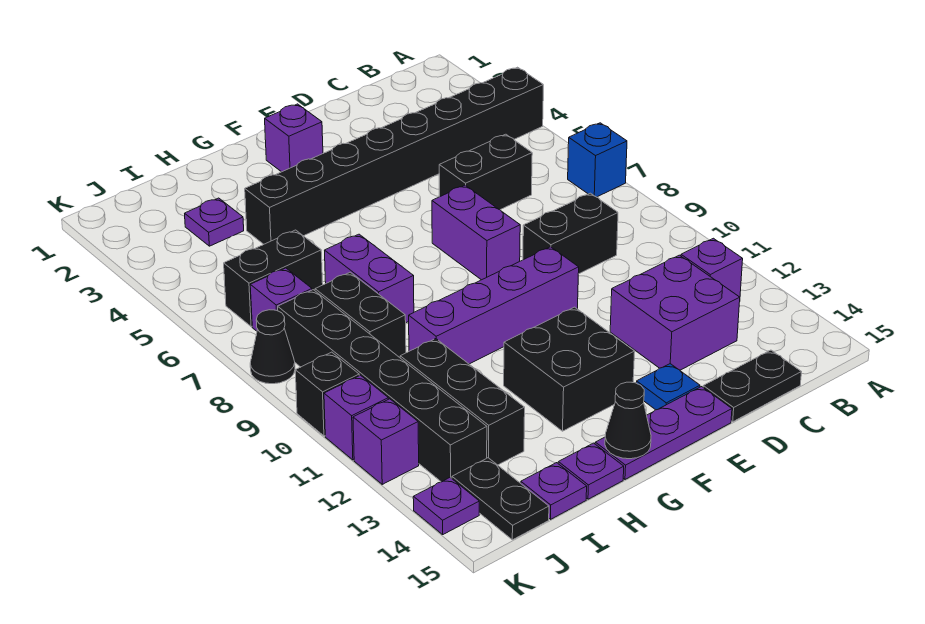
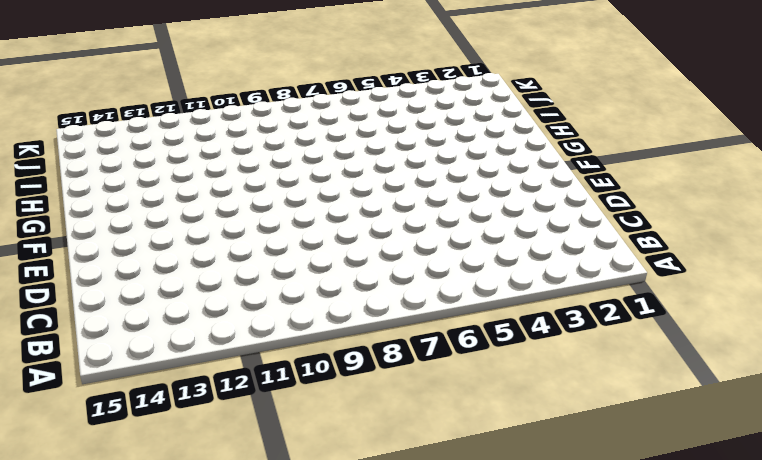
none -> black 1x8 brick [245,67,543,244]
none -> blue 1x1 brick [568,123,627,197]
none -> purple 1x1 brick [681,238,743,297]

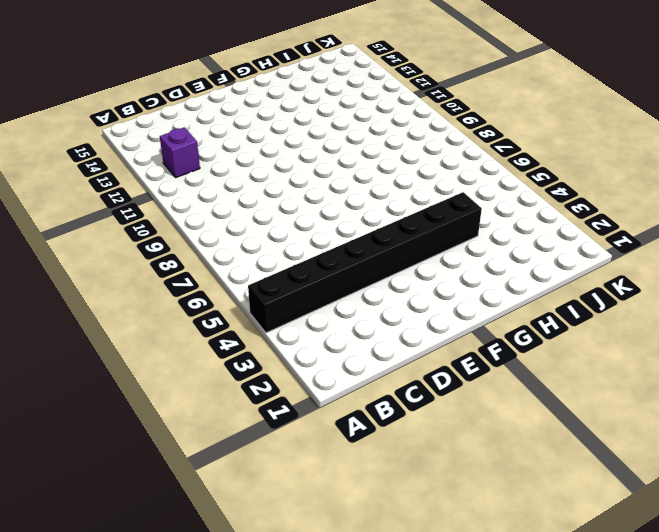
none -> blue 1x1 brick [568,123,627,197]
none -> black 1x2 brick [439,134,532,210]
none -> black 1x2 brick [523,193,618,274]

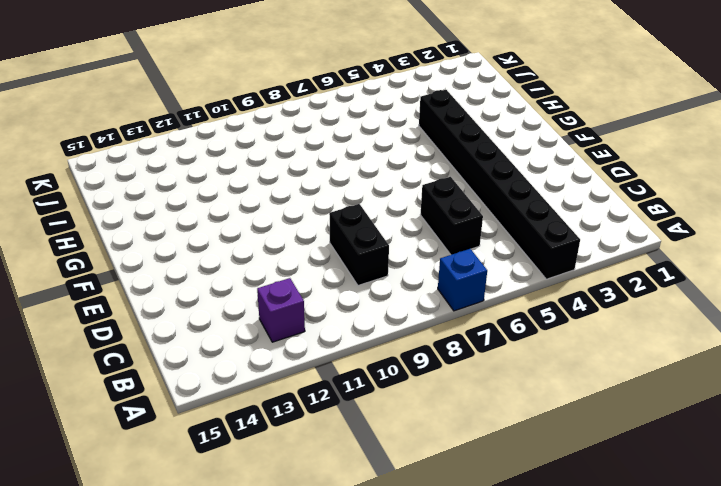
none -> purple 2x2 brick [610,255,740,370]
none -> black 1x2 plate [703,350,801,422]
none -> purple 1x2 brick [432,185,520,280]

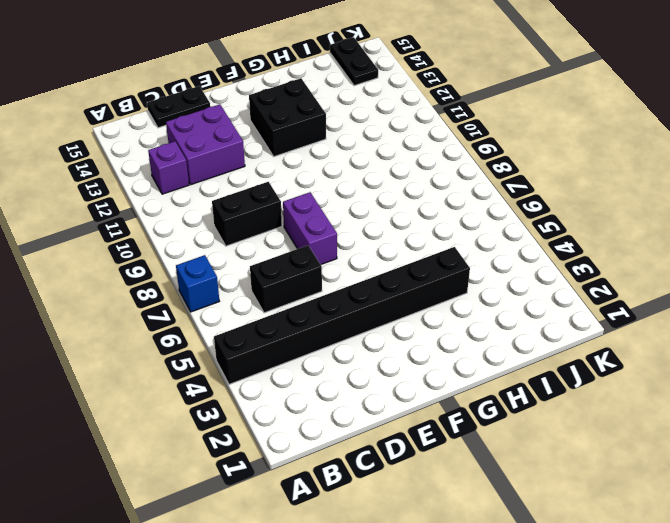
none -> purple 1x4 brick [409,247,579,364]
none -> blue 1x1 plate [636,364,700,410]
none -> purple 1x3 plate [595,387,732,479]

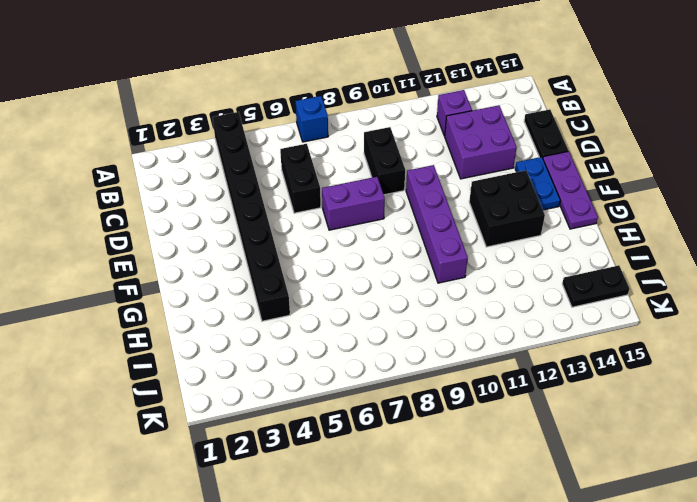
blue 1x2 plate [515,157,560,210] -> blue 1x1 plate [636,364,700,410]
none -> purple 1x1 brick [265,104,323,172]
none -> purple 1x2 brick [325,234,414,323]
none -> purple 1x1 plate [558,443,624,499]

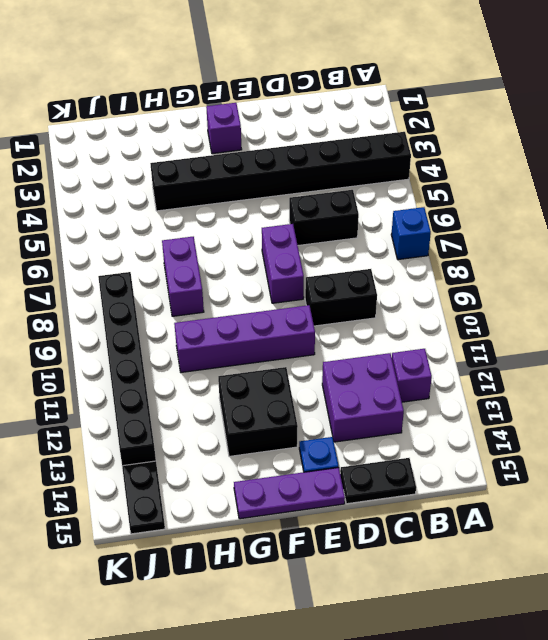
none -> purple 1x1 plate [558,443,624,499]
none -> purple 1x1 plate [185,198,244,246]
none -> black 1x2 brick [224,230,323,327]

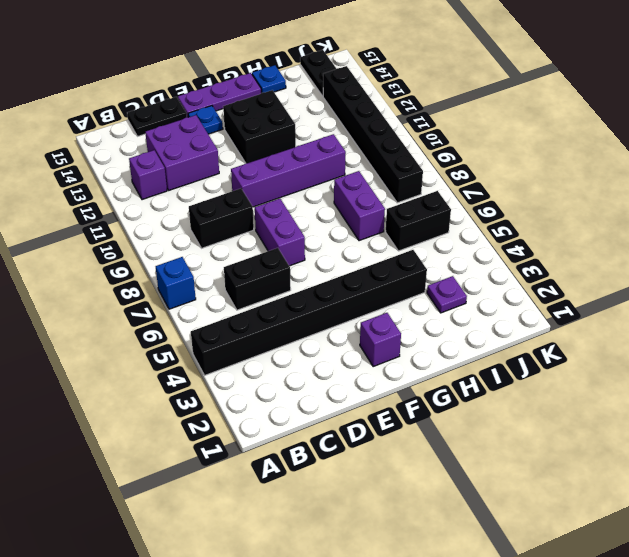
blue 1x1 plate [252,65,286,93] -> purple 1x1 plate [558,443,624,499]
none -> black 1x2 brick [315,272,406,357]
none -> black 1x3 brick [400,339,525,465]
none -> purple 1x1 plate [521,463,587,519]

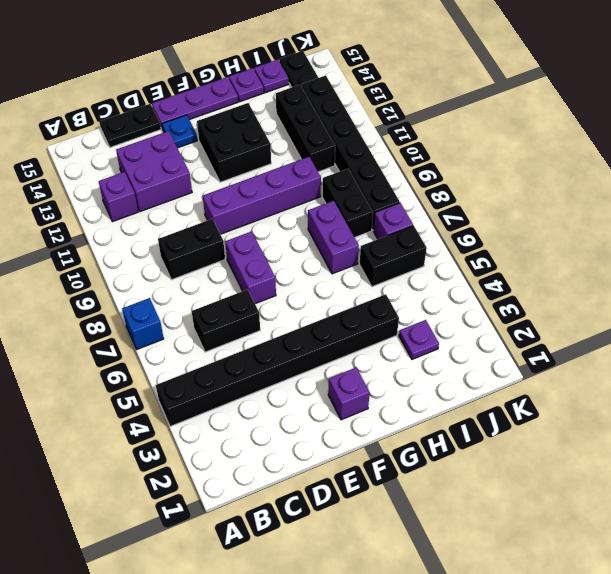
none -> black 1x1 cone [250,310,295,384]
none -> black 1x1 brick [295,352,359,436]
none -> purple 1x1 brick [324,375,388,460]

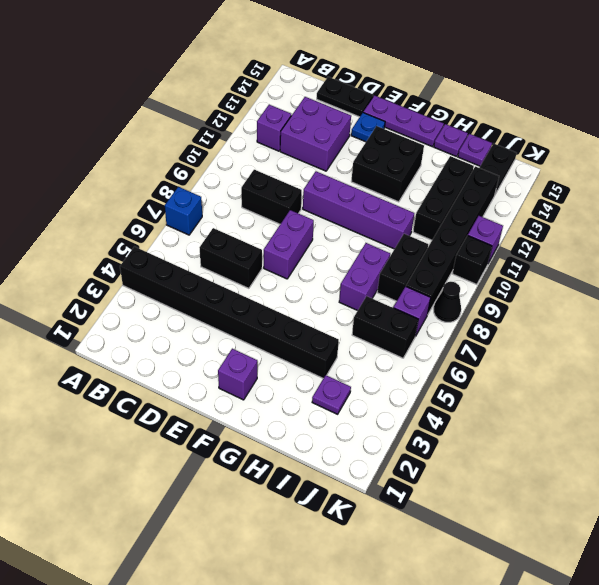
none -> purple 1x1 brick [353,399,419,484]
none -> purple 1x1 plate [413,477,479,534]
none -> black 1x1 cone [605,382,651,459]

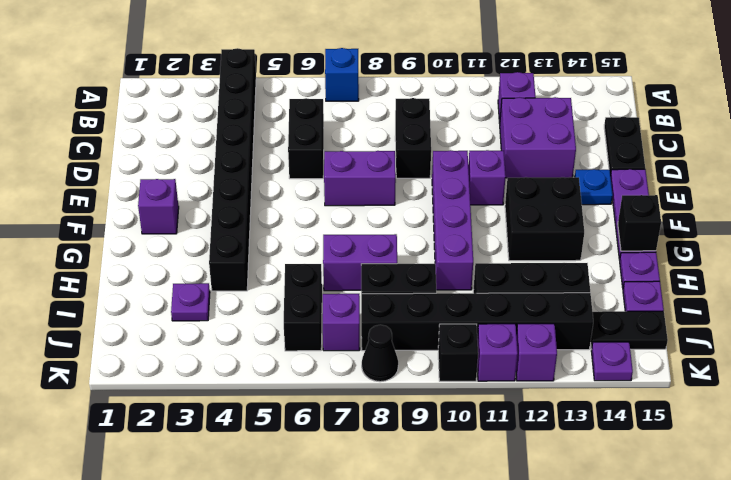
purple 1x1 brick [468,150,506,205] -> none
black 1x1 brick [618,195,661,251] -> black 1x1 cone [605,382,651,459]

